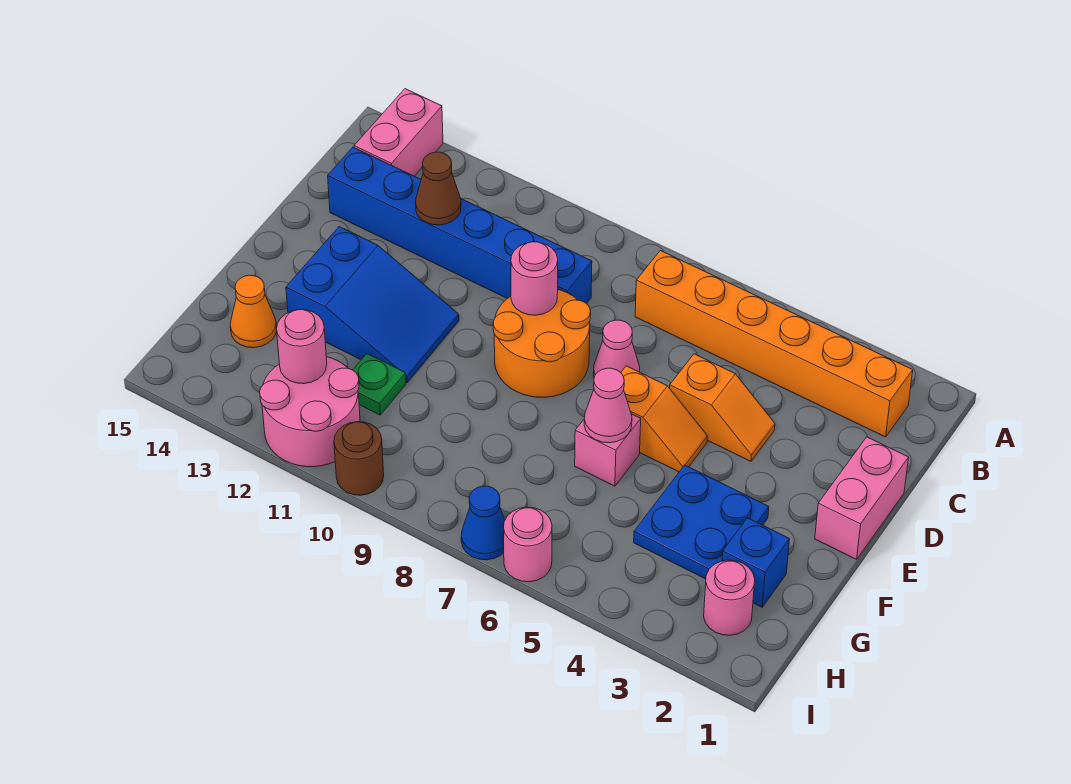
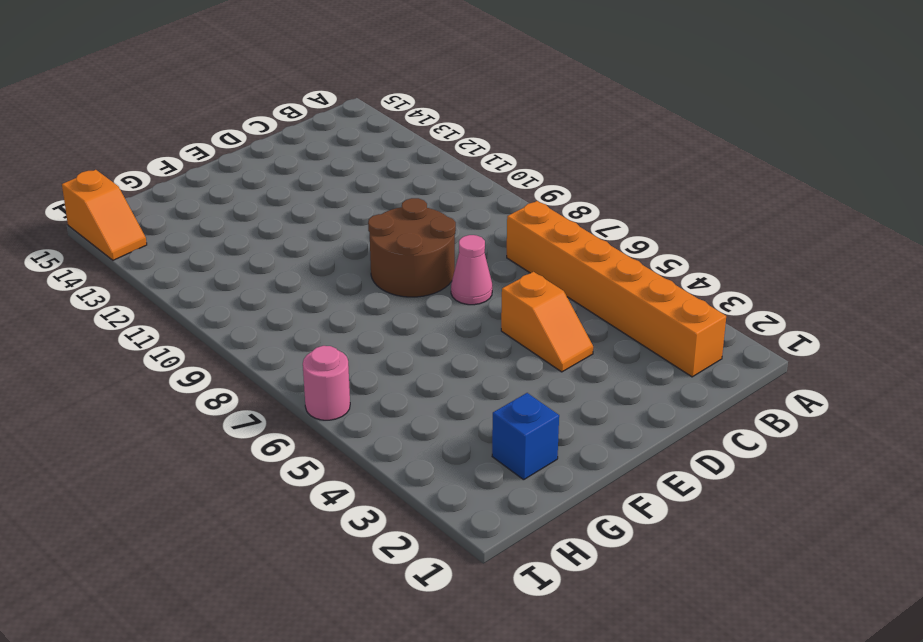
brown 2x2 round brick [368,198,456,297] -> orange 2x2 round brick [493,290,591,397]
orange 1x2 slope [62,170,147,260] -> orange 1x2 slope moved to [621,366,708,472]
none -> pink 1x2 brick [354,89,443,176]
none -> blue 1x6 brick [328,147,592,304]
none -> pink 1x2 brick [815,437,909,559]

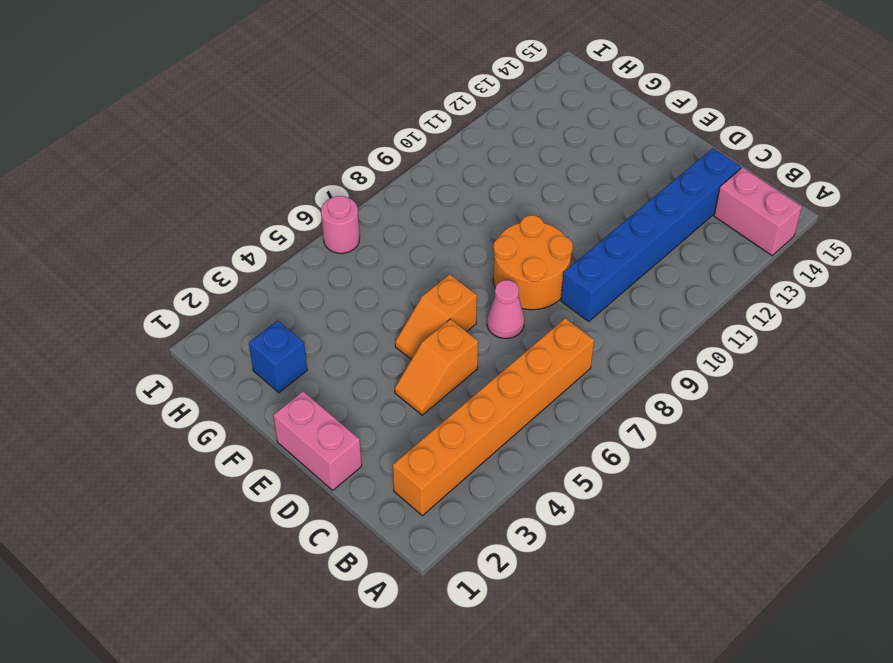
none -> blue 2x3 slope [286,227,459,383]
none -> blue 2x2 plate [634,465,769,579]
none -> pink 1x1 brick [575,414,641,486]

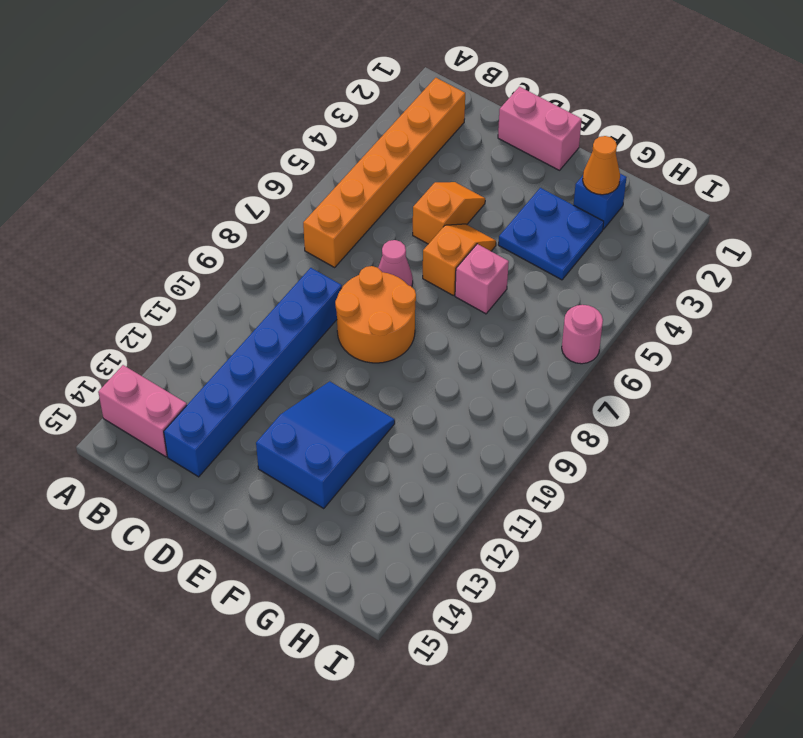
orange 1x1 cone [583,136,620,195] -> orange 1x1 cone moved to [230,275,277,348]
none -> green 1x1 plate [353,354,406,415]
none -> pink 1x1 round brick [704,560,755,635]
none -> pink 2x2 round brick [260,357,360,467]

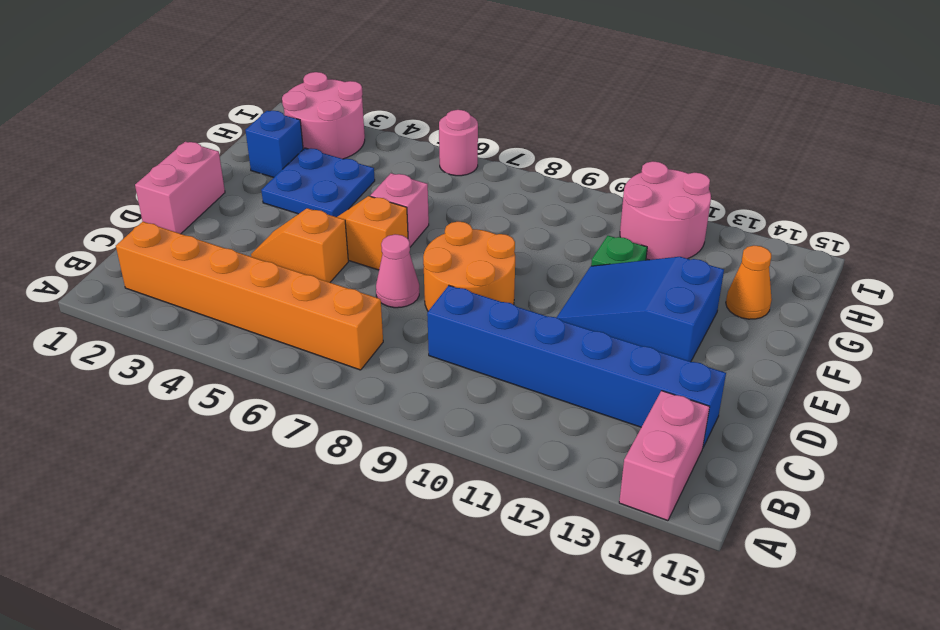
pink 2x2 round brick [282,72,365,159] -> pink 1x1 round brick [704,560,755,635]
none -> blue 1x1 cone [461,486,505,560]
none -> brown 1x1 round brick [334,422,384,495]
none -> brown 1x1 cone [415,152,461,225]

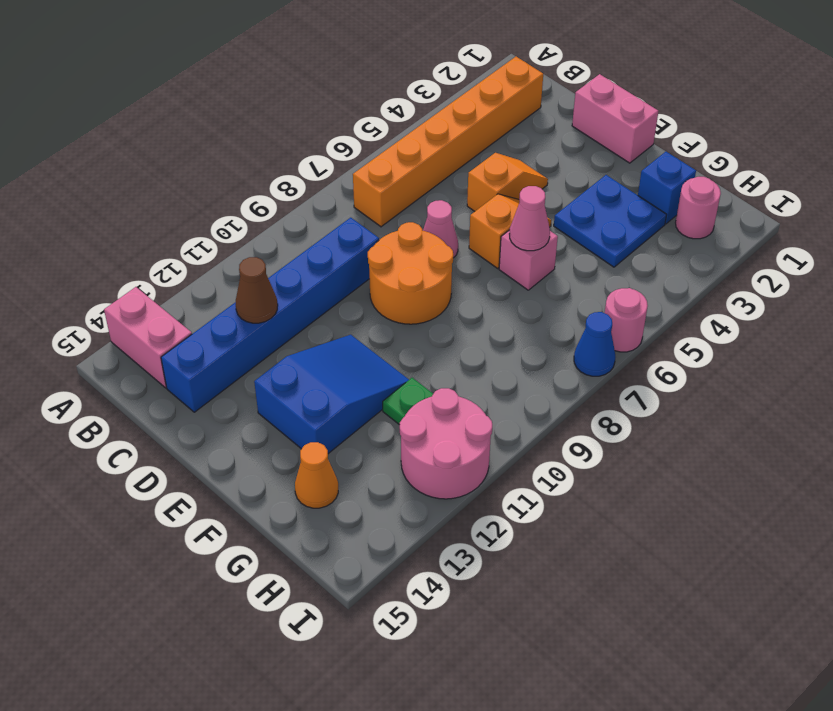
none -> brown 1x1 round brick [334,422,384,495]
none -> pink 1x1 round brick [511,242,558,315]
none -> pink 1x1 round brick [277,310,327,384]

